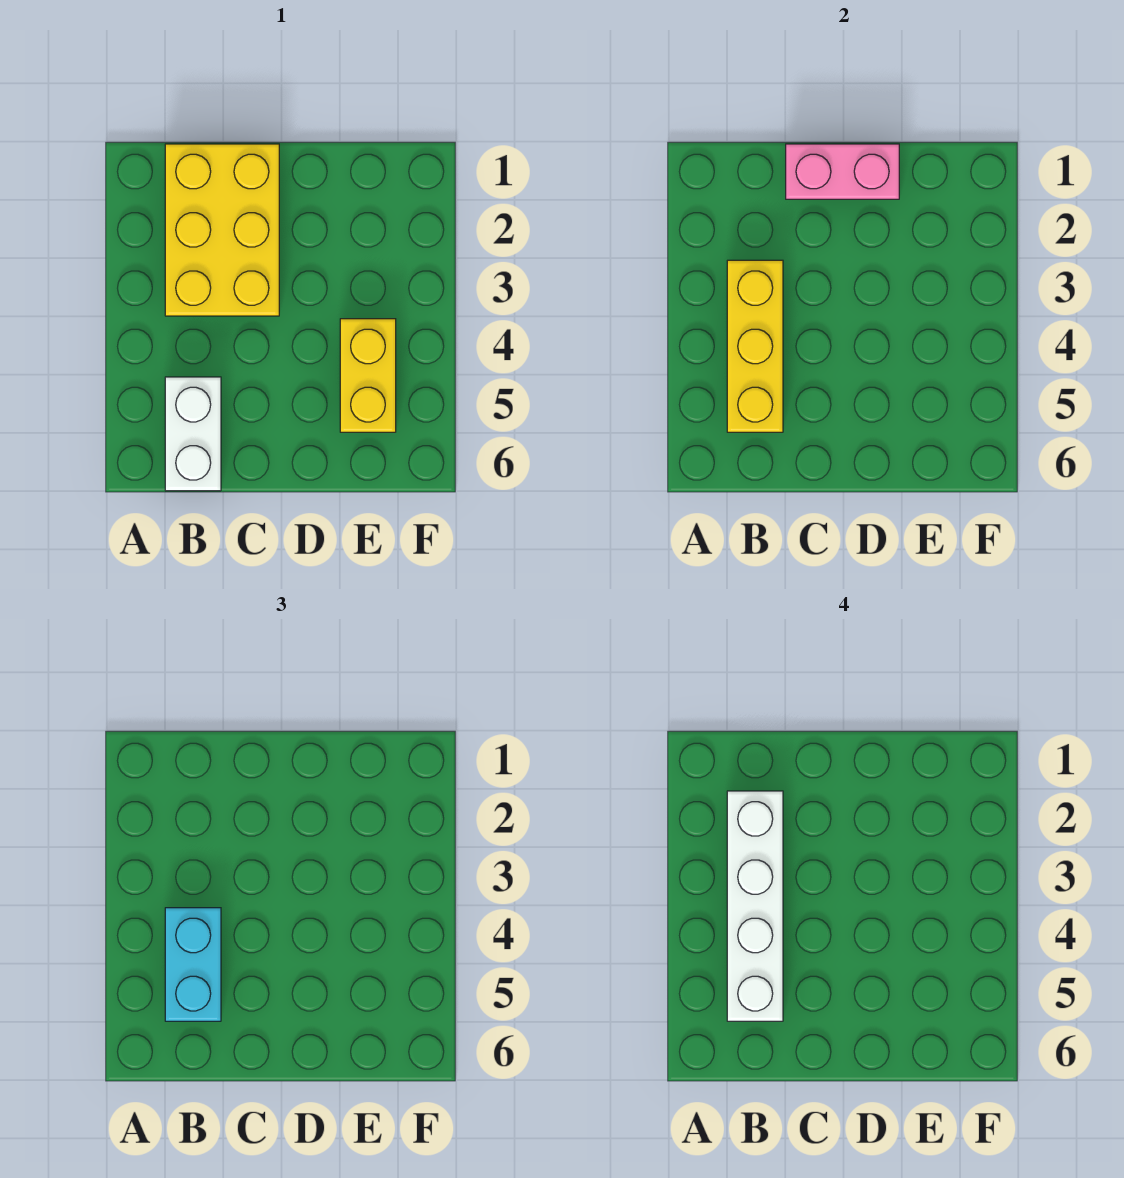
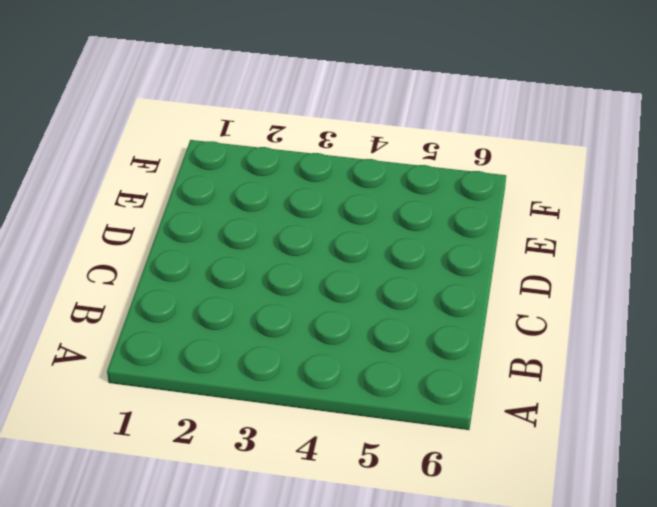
none -> yellow 2x3 brick [165,144,279,316]
none -> white 1x2 brick [165,377,221,491]

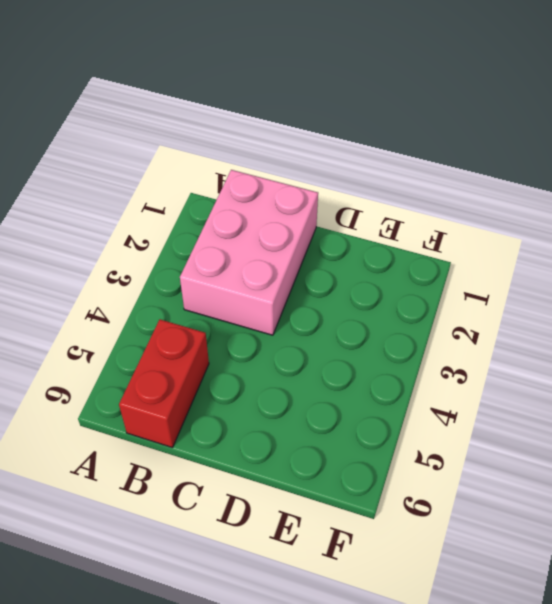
pink 2x3 brick [180,170,318,335] -> yellow 2x3 brick [165,144,279,316]
red 1x2 brick [119,319,209,448] -> white 1x2 brick [165,377,221,491]
none -> yellow 1x2 brick [340,319,396,432]
none -> yellow 1x3 brick [727,260,783,432]

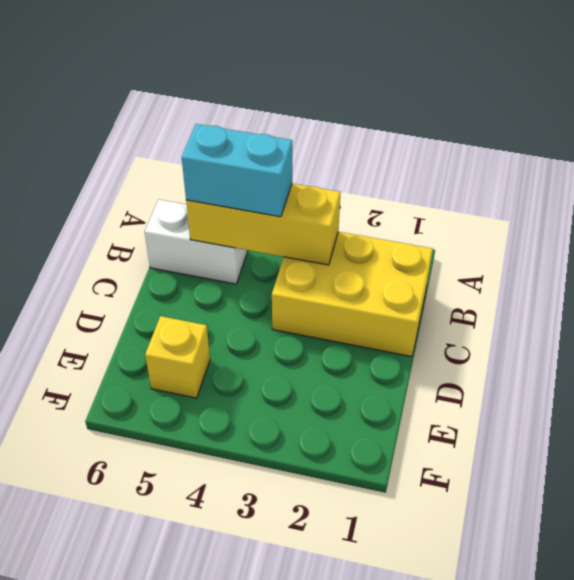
yellow 1x1 brick [145,316,210,398] -> yellow 1x2 brick [340,319,396,432]
none -> pink 1x2 brick [786,144,899,199]
none -> white 1x4 brick [727,791,783,1021]

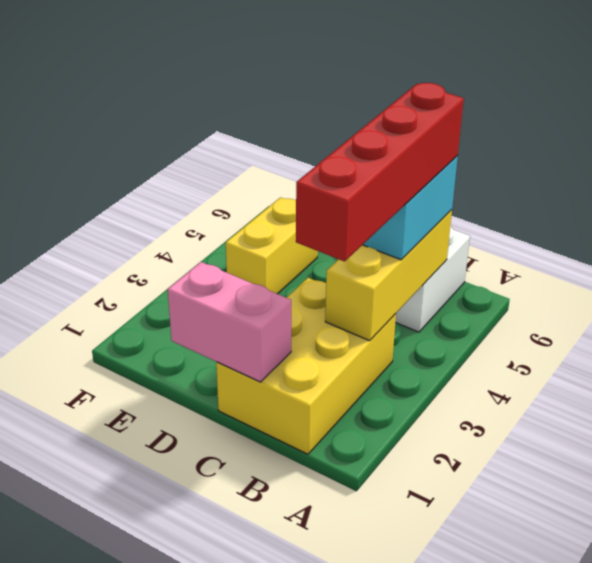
red 1x4 brick [296,83,464,261] -> white 1x4 brick [727,791,783,1021]

